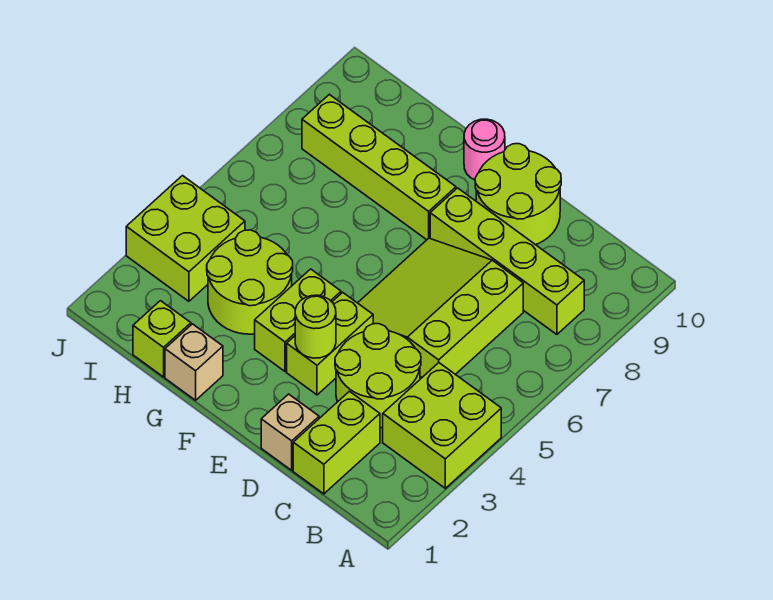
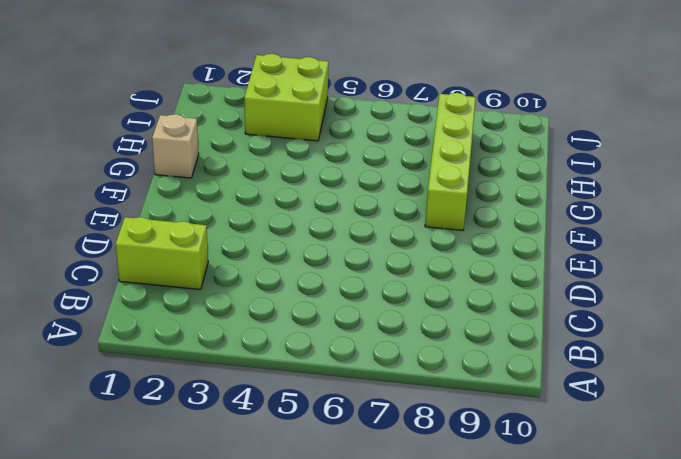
none -> lime 2x2 brick [383,363,501,488]
none -> lime 1x4 brick [430,188,584,334]
none -> lime 2x2 round brick [335,324,421,428]

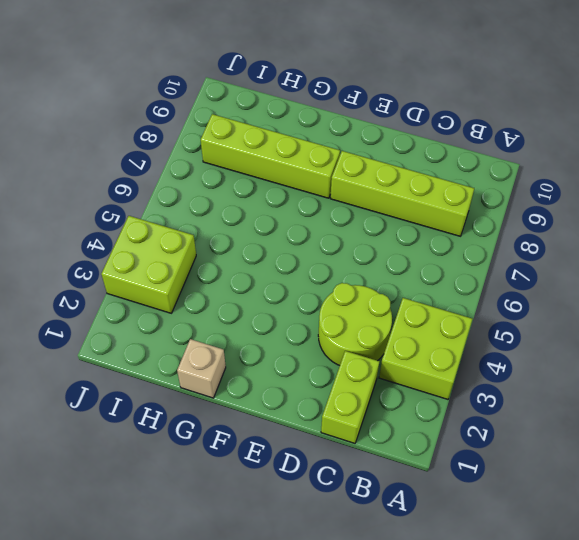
none -> lime 3x3 slope [358,238,523,377]
none -> tan 1x1 brick [261,394,319,470]
none -> lime 2x2 round brick [475,144,561,245]

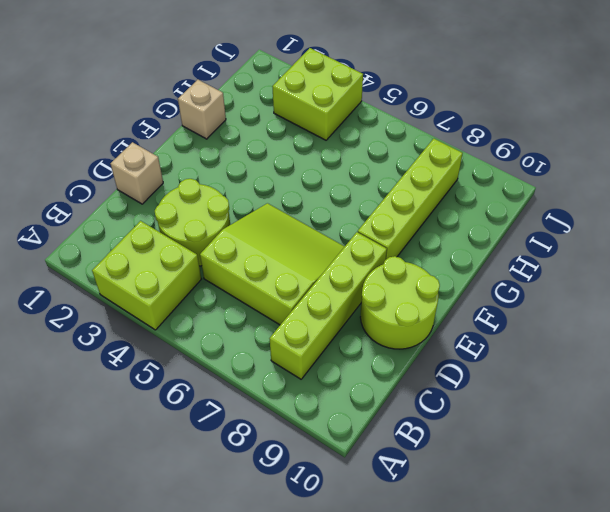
none -> lime 1x2 brick [293,391,380,494]
none -> lime 1x2 brick [287,292,373,395]
none -> lime 1x2 brick [255,269,341,371]

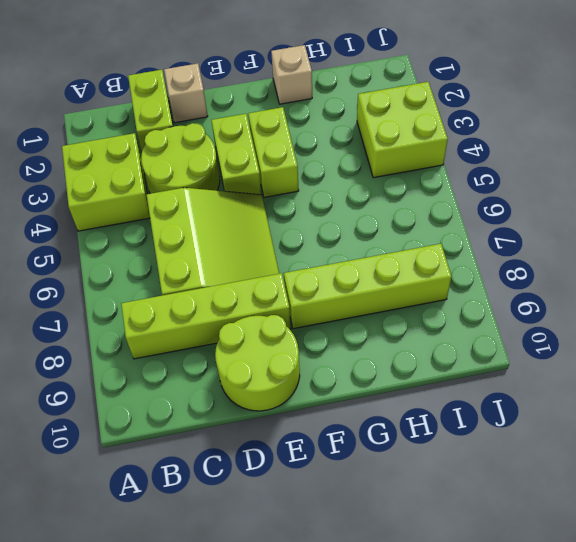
none -> pink 1x1 round brick [464,119,505,180]
none -> lime 2x2 round brick [207,230,293,334]
none -> lime 1x1 brick [133,301,191,377]

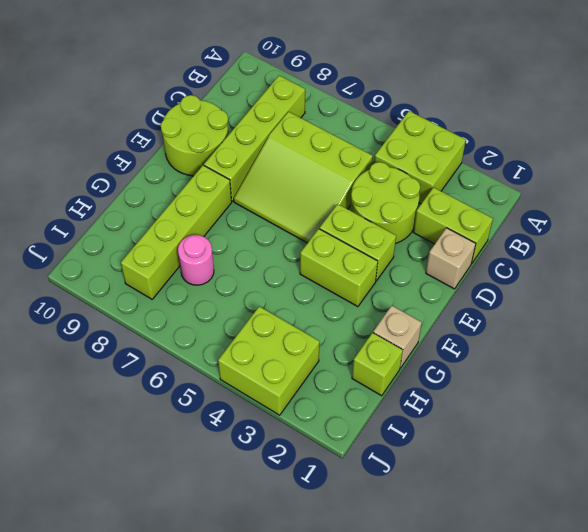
pink 1x1 round brick [178,235,214,285] -> pink 1x1 round brick moved to [464,119,505,180]
none -> lime 2x2 round brick [207,230,293,334]
none -> lime 1x1 round brick [295,295,336,358]

